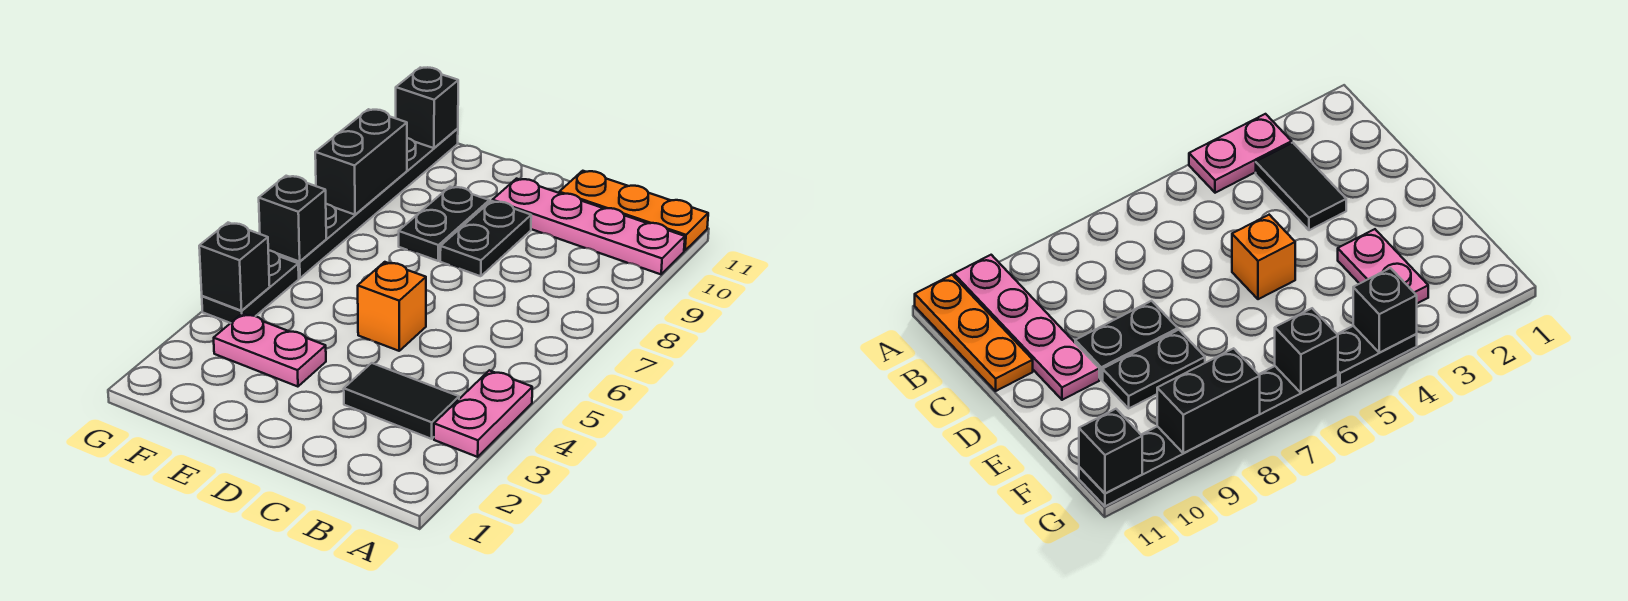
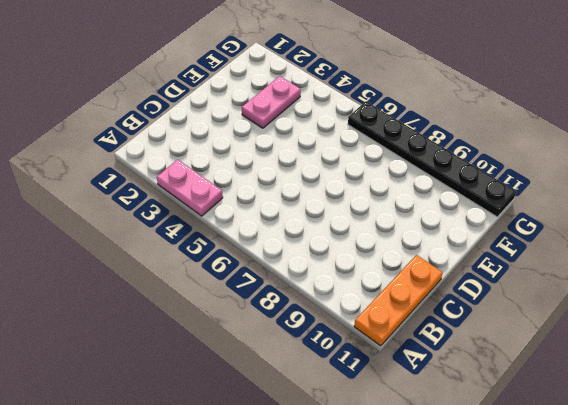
none -> pink 1x4 plate [492,179,685,274]
none -> black 1x2 tile [344,363,459,439]
none -> orange 1x1 brick [358,262,426,351]

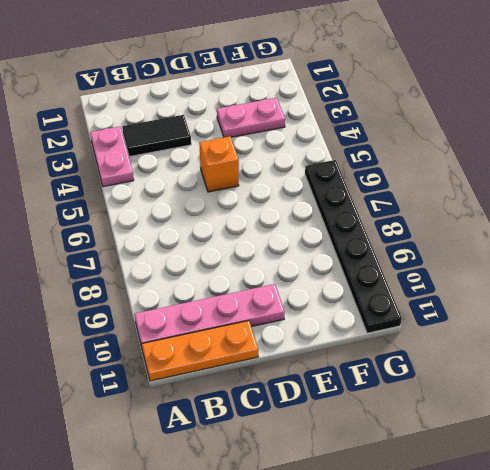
none -> black 1x2 plate [440,201,531,276]
none -> black 1x2 plate [399,187,489,261]
none -> black 1x2 plate [202,251,299,323]

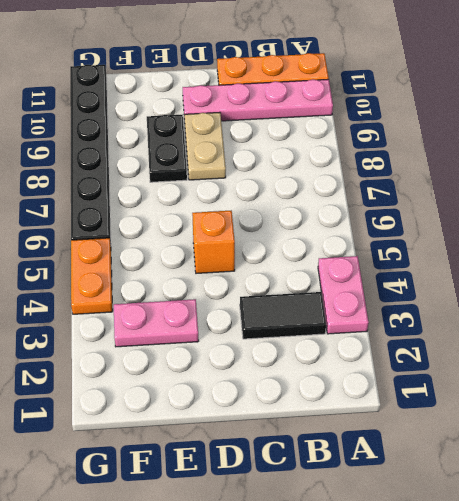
tan 1x2 plate [184,112,226,180] -> black 1x2 plate [440,201,531,276]
orange 1x2 plate [71,238,113,314] -> black 1x2 plate [202,251,299,323]
none -> black 1x1 brick [199,223,270,311]
none -> black 1x1 brick [259,176,326,262]
none -> black 1x2 brick [315,109,407,215]

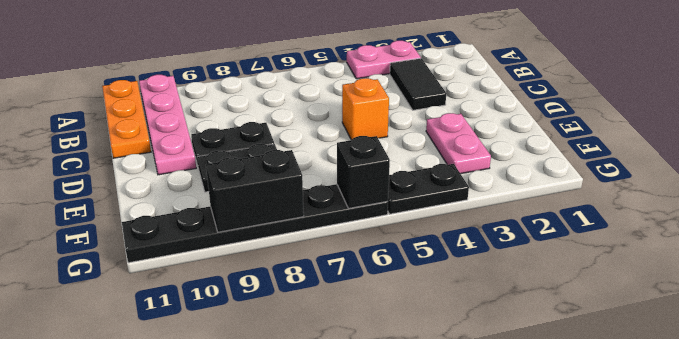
none -> black 1x1 brick [199,223,270,311]
none -> black 1x1 brick [396,67,458,148]

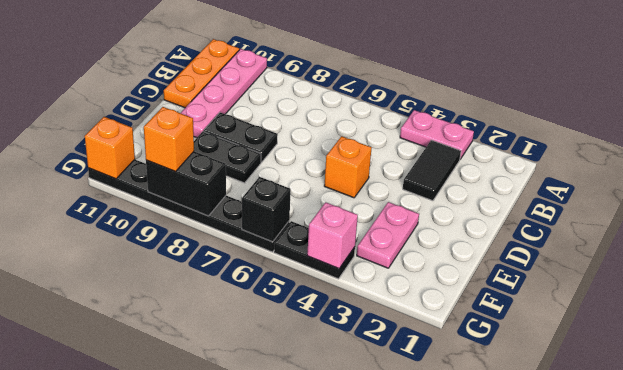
pink 1x1 brick [307,202,358,269] -> black 1x1 brick [199,223,270,311]
orange 1x1 brick [144,107,194,171] -> none
orange 1x1 brick [85,117,135,179] -> black 1x1 brick [396,67,458,148]

